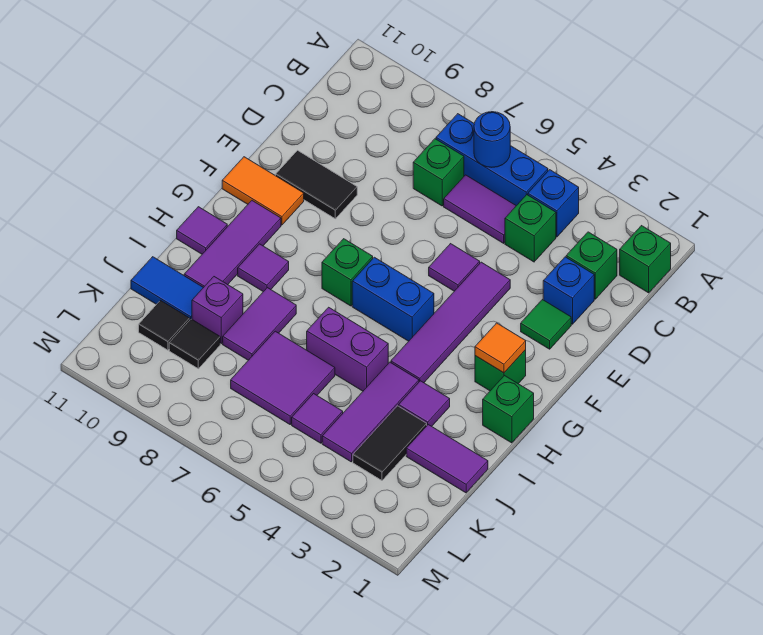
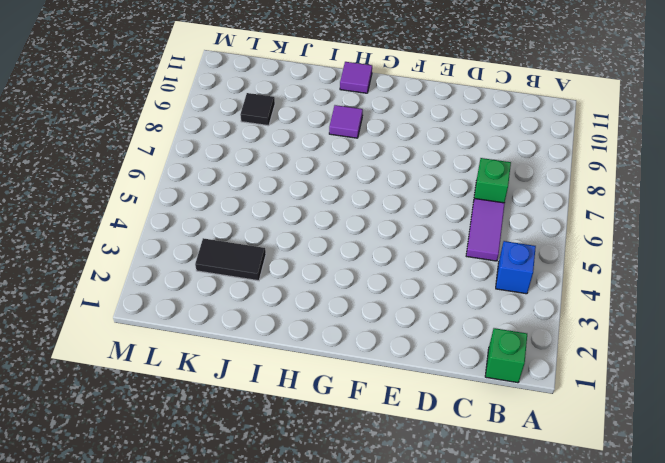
none -> blue 1x3 brick [436,114,548,206]
none -> green 1x1 brick [566,232,617,299]
none -> green 1x1 brick [505,195,556,262]
none -> blue 1x1 brick [543,257,594,324]

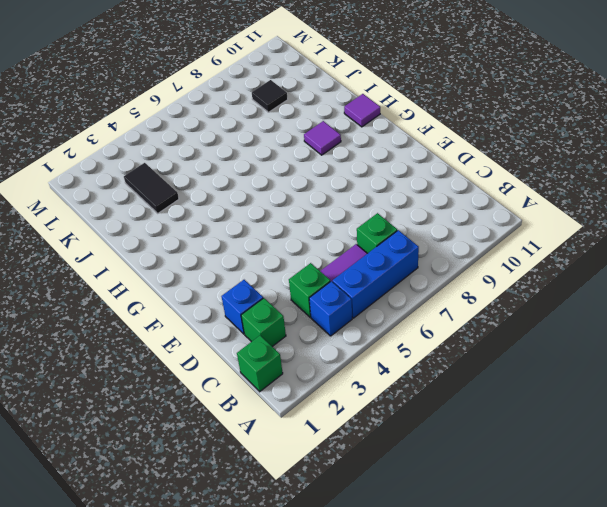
none -> green 1x1 tile [521,300,571,349]
none -> purple 1x4 tile [391,262,510,383]
none -> purple 1x1 tile [429,244,480,291]
none -> black 1x2 tile [276,150,357,219]

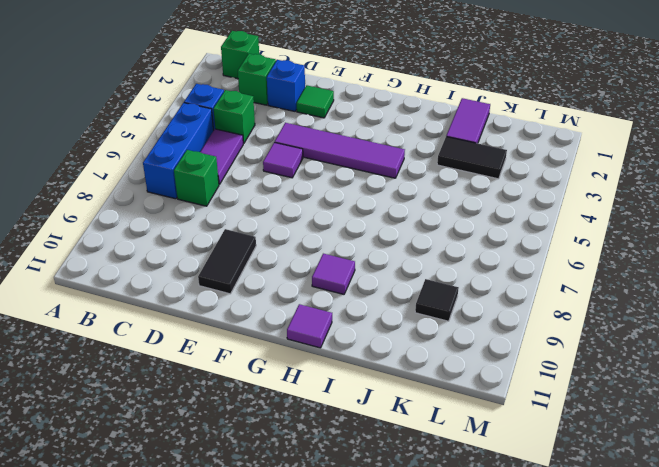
none -> orange 1x2 tile [222,157,304,225]
none -> green 1x1 brick [475,350,526,391]
none -> blue 1x2 brick [352,257,434,341]
none -> green 1x1 brick [322,239,373,306]

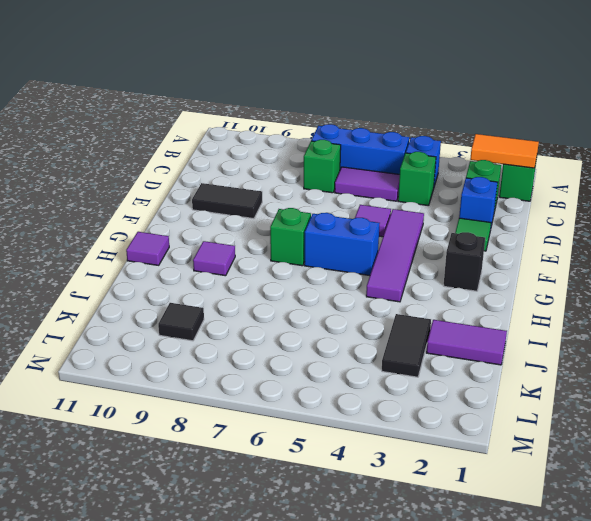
orange 1x2 tile [470,134,539,168] -> orange 1x2 tile moved to [222,157,304,225]
black 1x1 brick [443,232,485,291] -> green 1x1 brick [475,350,526,391]
none -> purple 1x3 tile [184,201,281,288]
none -> green 1x1 brick [483,376,534,443]
none -> purple 1x1 tile [399,381,450,426]
none -> purple 1x3 tile [322,362,419,462]

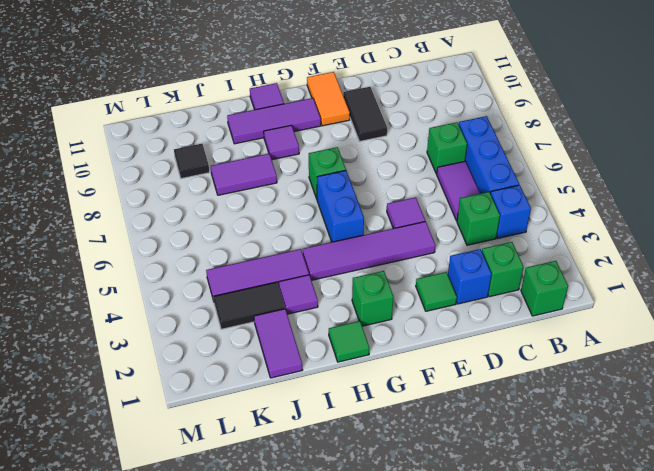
green 1x1 tile [329,321,370,362] -> green 1x1 brick [483,376,534,443]
none -> purple 1x2 brick [307,307,388,391]
none -> purple 2x2 tile [231,331,335,424]
none -> purple 1x1 brick [192,277,243,344]
none -> blue 1x2 tile [131,257,203,319]

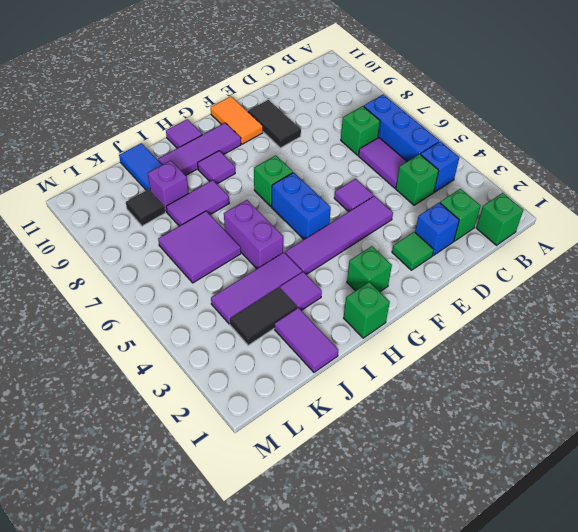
none -> purple 1x1 tile [292,394,343,443]
none -> black 1x1 tile [139,300,190,350]
none -> blue 1x1 round brick [474,112,510,167]
none -> orange 1x1 tile [475,323,526,373]

